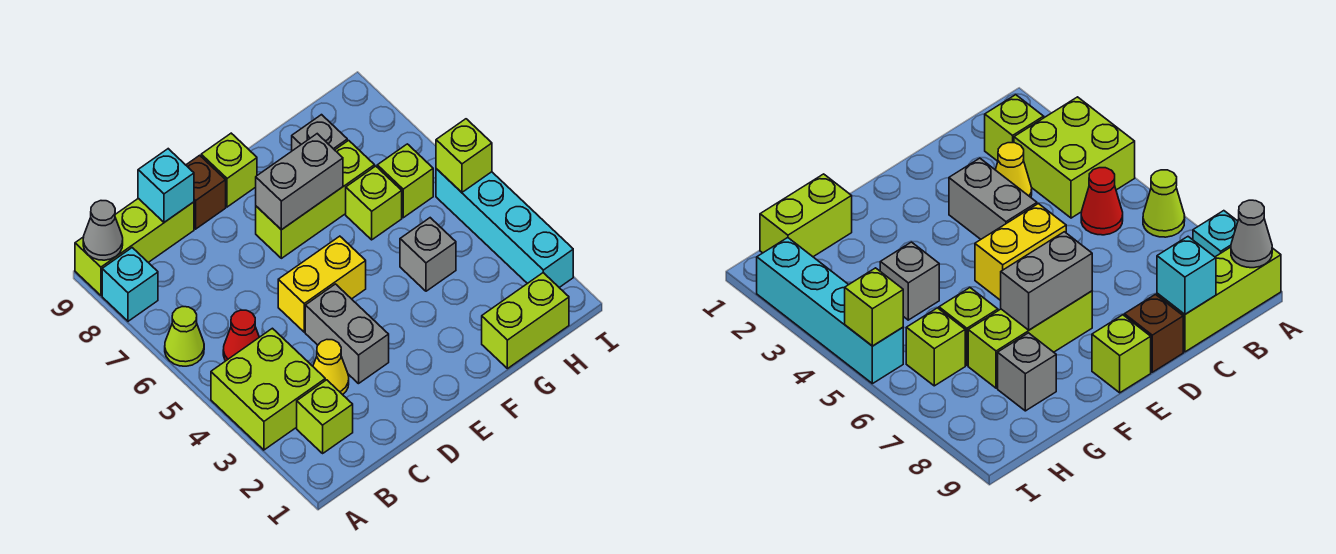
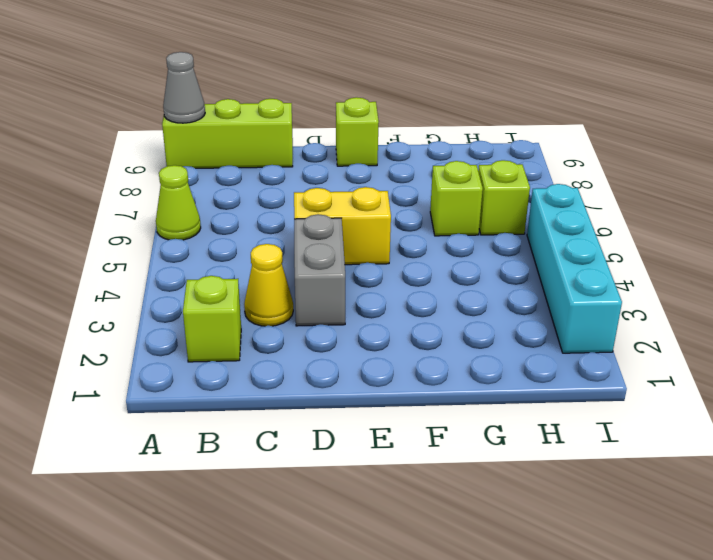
none -> lime 2x2 brick [211,328,325,450]
none -> cyan 1x1 brick [102,248,158,321]
none -> red 1x1 cone [223,310,259,361]

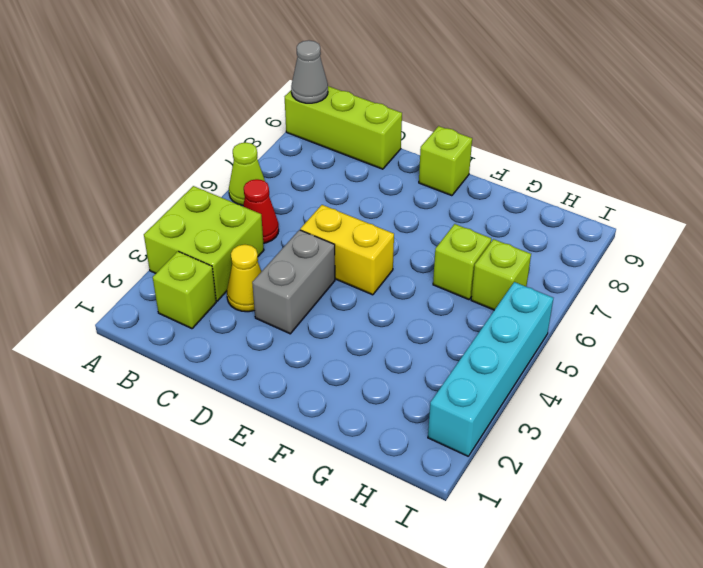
none -> cyan 1x1 brick [102,248,158,321]
none -> brown 1x1 brick [186,155,226,229]
none -> lime 1x3 brick [256,140,375,258]

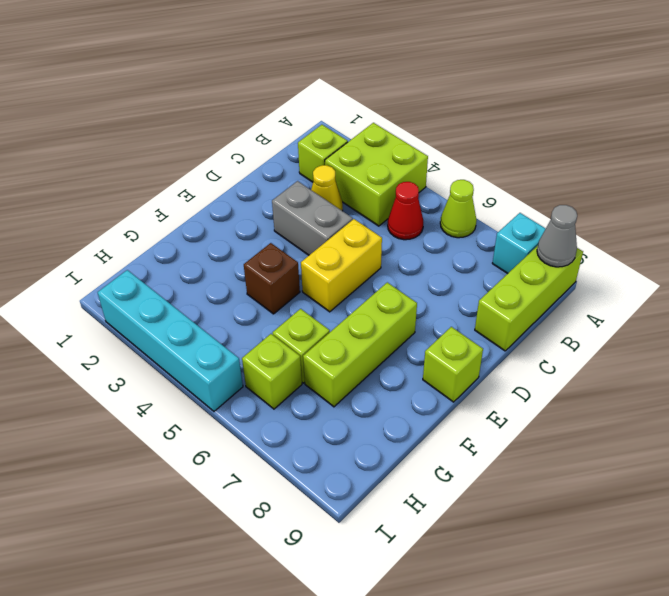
brown 1x1 brick [244,243,300,314] -> brown 1x1 brick moved to [186,155,226,229]
none -> lime 1x2 brick [482,273,569,369]
none -> grey 1x1 brick [400,218,456,291]
none -> grey 1x1 brick [292,115,347,151]

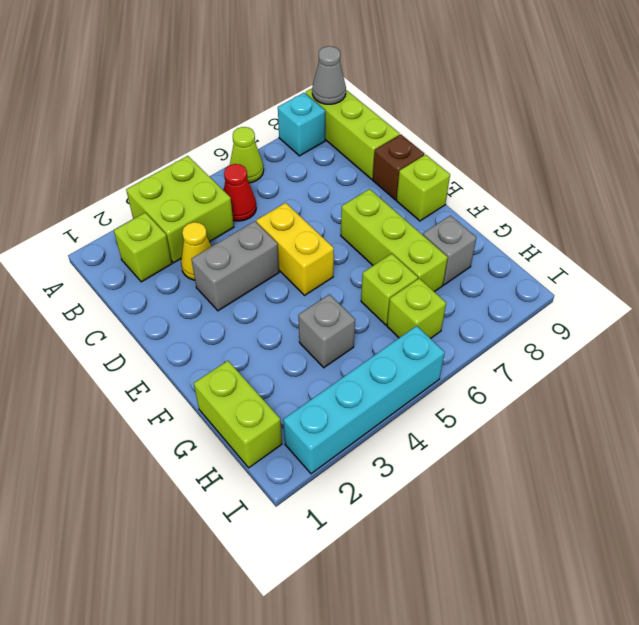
none -> cyan 1x1 brick [138,149,194,222]
none -> grey 1x2 brick [256,134,343,230]
none -> lime 1x1 brick [436,119,492,192]

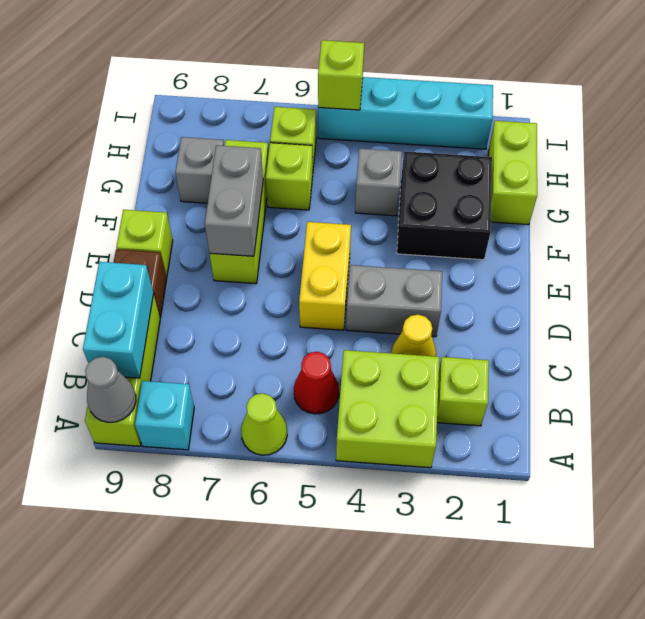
cyan 1x2 brick [83,262,154,378] -> cyan 1x1 brick [138,149,194,222]
black 2x2 brick [397,151,492,260] -> none

